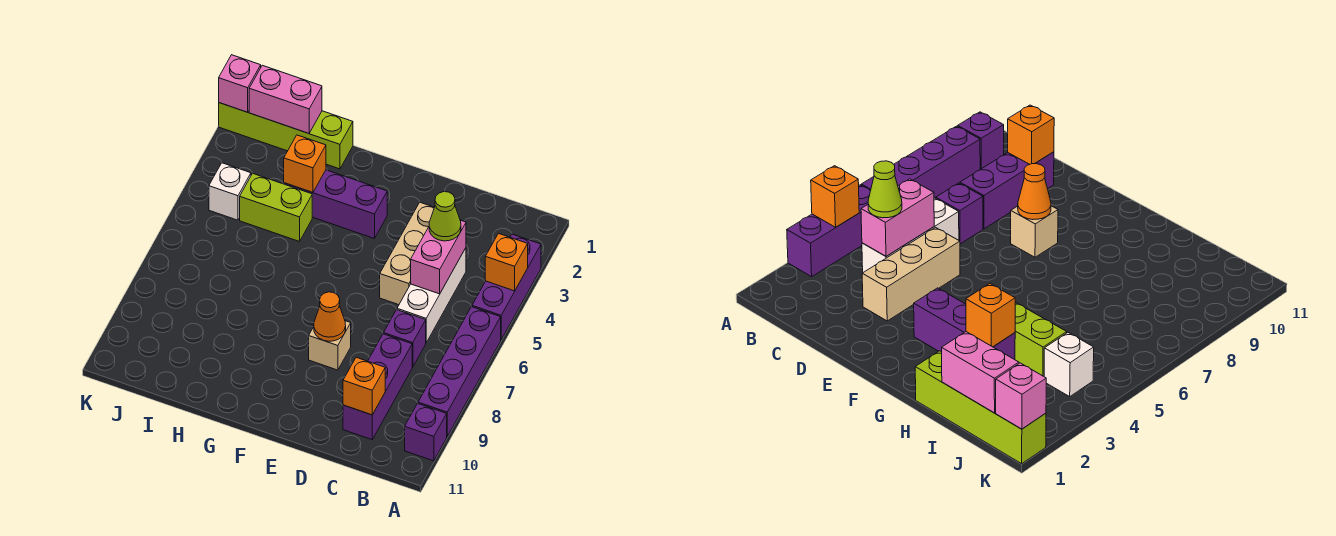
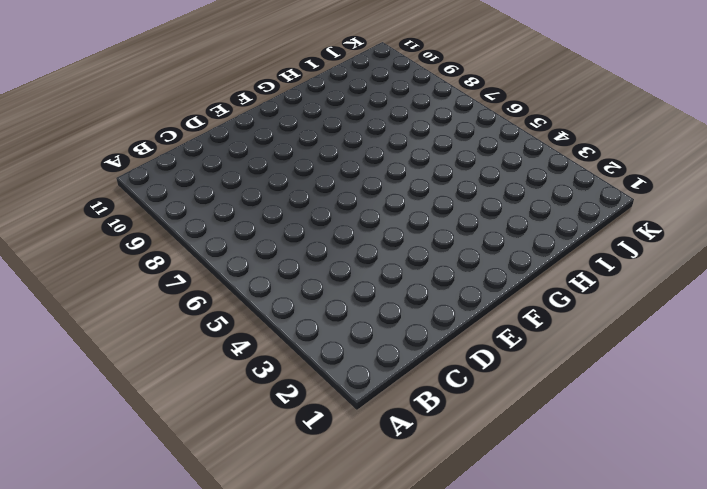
none -> purple 1x3 brick [472,234,541,339]
none -> purple 1x4 brick [418,307,501,436]
none -> purple 1x1 brick [405,403,447,461]

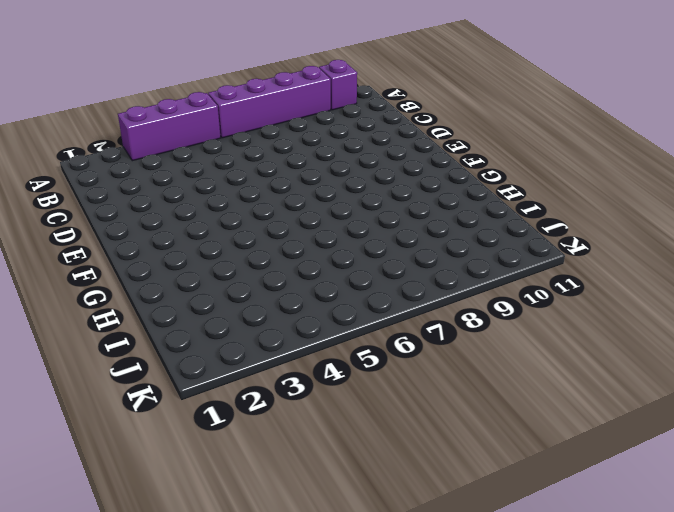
none -> white 1x3 brick [397,248,466,342]
none -> purple 1x1 brick [384,310,426,367]
none -> purple 1x3 brick [343,334,412,440]

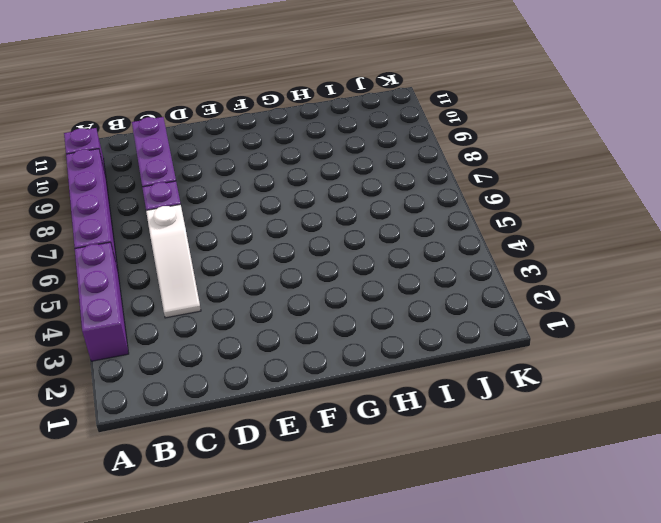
white 1x3 slope [146,204,201,318] -> white 1x3 brick [397,248,466,342]
none -> tan 1x3 brick [380,202,434,305]
none -> tan 1x1 brick [309,321,351,370]
none -> purple 1x3 brick [284,170,387,239]

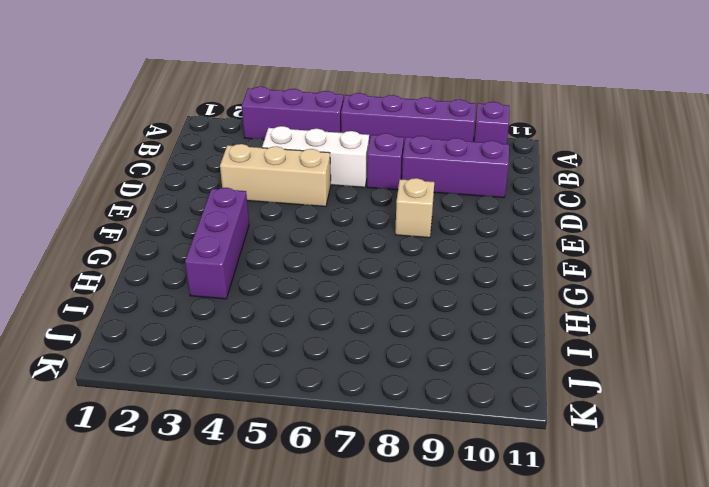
none -> lime 1x4 brick [219,103,353,169]
none -> lime 1x2 brick [240,173,312,242]
none -> white 1x1 brick [209,163,251,220]

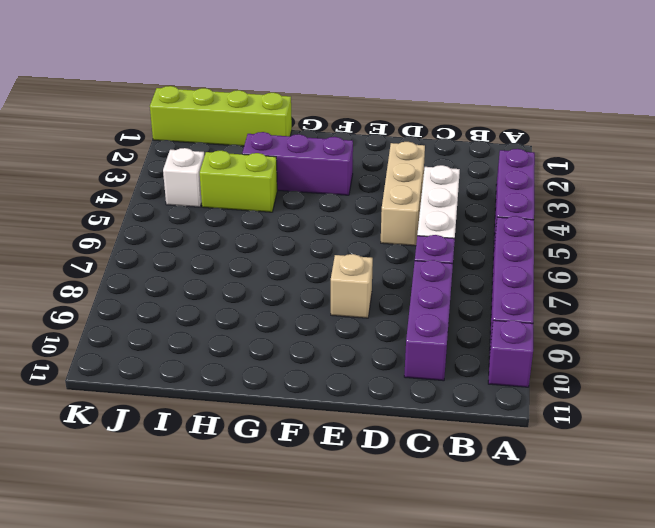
none -> orange 1x1 brick [485,234,528,291]
none -> pink 1x2 brick [411,220,466,294]
none -> orange 1x1 brick [343,357,385,415]

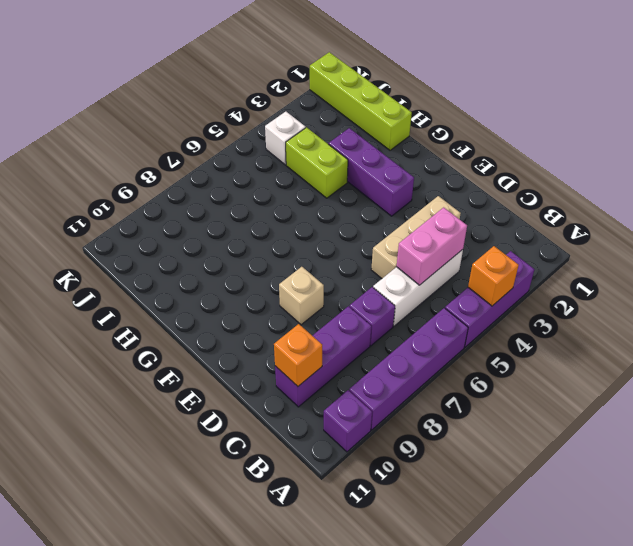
none -> orange 1x1 cone [314,292,346,341]
none -> orange 1x1 brick [284,135,326,193]
none -> pink 1x2 brick [249,65,322,133]

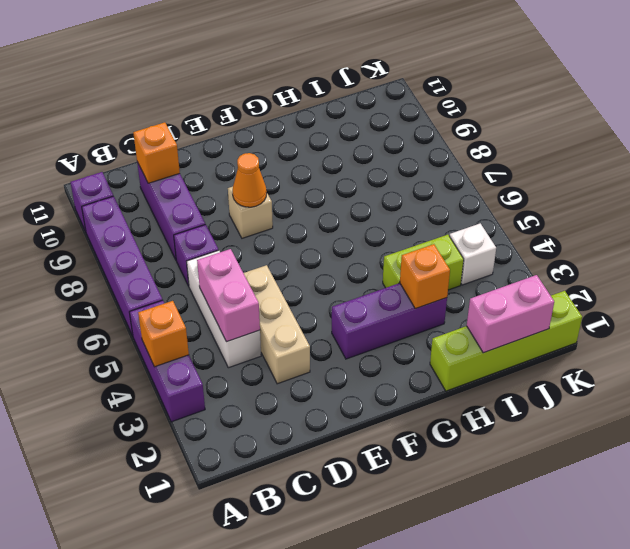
none -> pink 1x1 brick [219,55,261,112]
none -> lime 1x1 cone [429,192,461,241]

